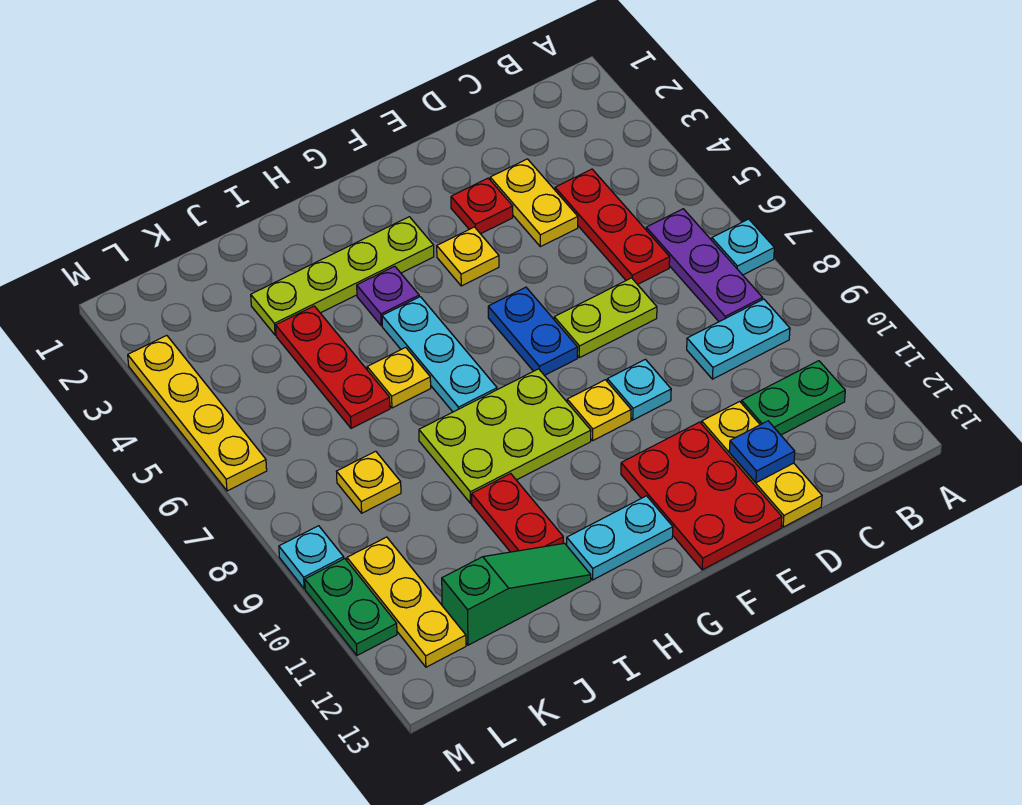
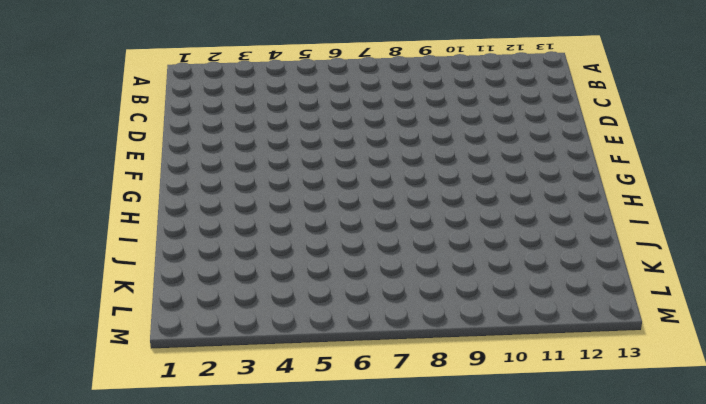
none -> cyan 1x1 plate [712,219,774,275]
none -> purple 1x3 plate [646,209,763,322]
none -> cyan 1x2 plate [687,299,790,379]

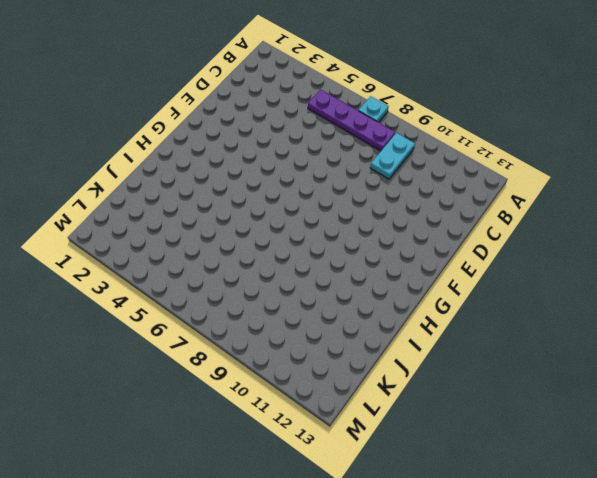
purple 1x4 plate [308,89,395,151] -> purple 1x3 plate [646,209,763,322]
none -> green 1x2 plate [742,361,845,435]
none -> red 1x3 plate [555,169,670,284]
none -> yellow 1x2 plate [490,159,578,247]

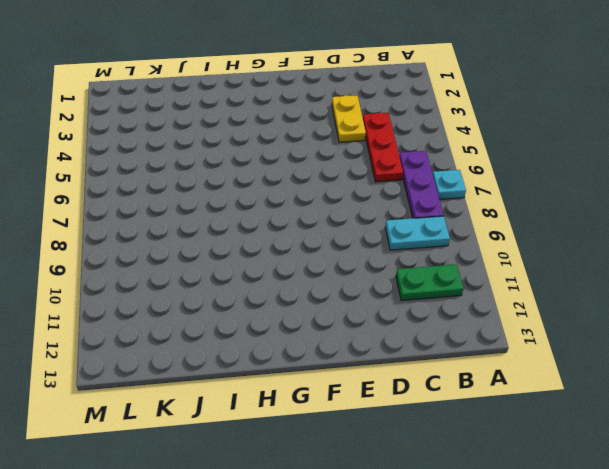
none -> lime 1x2 plate [554,278,657,358]
none -> yellow 1x3 plate [702,401,822,527]
none -> red 1x1 plate [451,178,513,234]

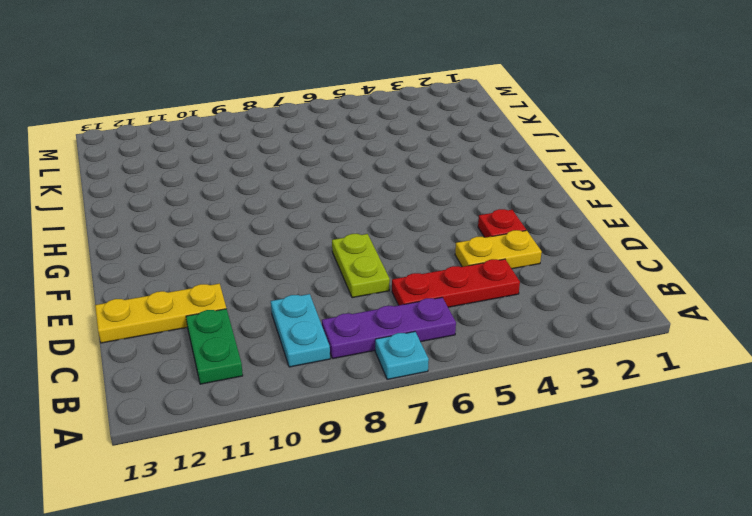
none -> cyan 1x1 plate [607,359,671,420]
none -> red 2x3 plate [621,422,782,570]
none -> yellow 1x1 plate [437,227,499,286]

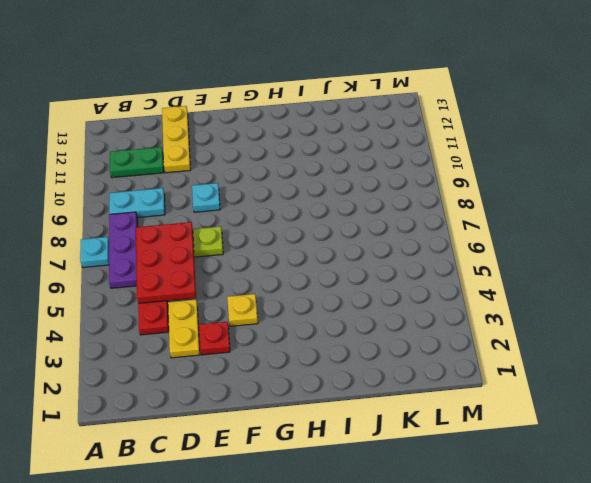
red 2x3 plate [136,222,196,304] -> red 2x3 plate moved to [621,422,782,570]
none -> blue 1x2 plate [488,287,578,376]
none -> yellow 1x1 plate [567,380,631,440]
none -> lime 1x4 plate [251,217,434,335]

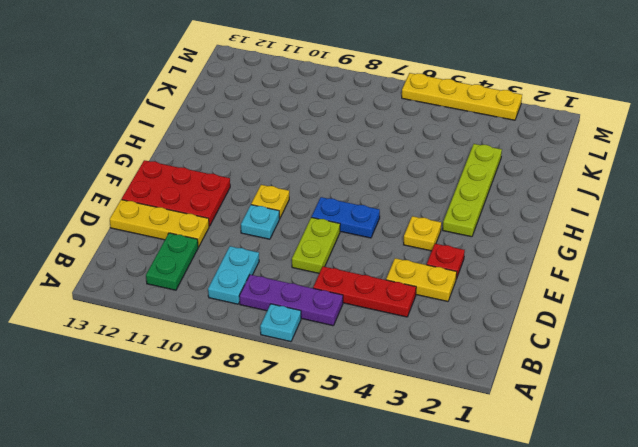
none -> lime 2x3 plate [419,369,591,503]
none -> cyan 1x2 plate [567,496,673,580]
none -> purple 1x1 plate [357,266,419,326]

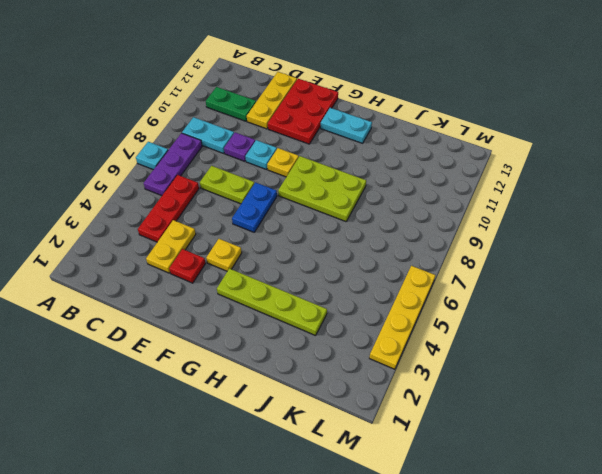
purple 1x1 plate [224,132,255,161] -> purple 1x1 plate moved to [357,266,419,326]
none -> cyan 1x3 plate [382,297,497,412]
none -> yellow 1x1 plate [367,347,431,408]
none -> red 1x2 plate [472,474,563,552]

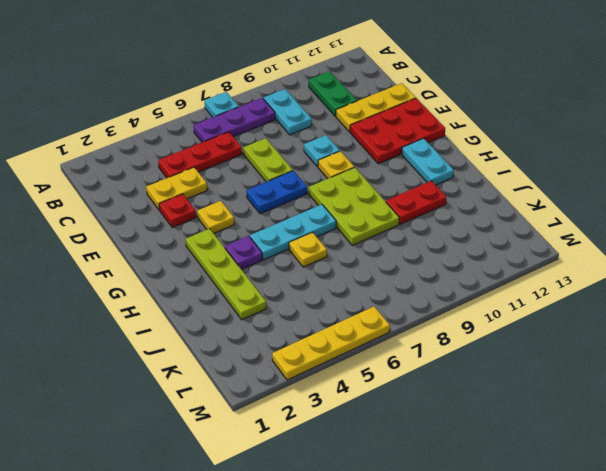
none -> green 1x3 slope [442,543,591,645]
none -> red 1x3 plate [276,306,390,428]
none -> yellow 1x1 plate [337,451,401,513]

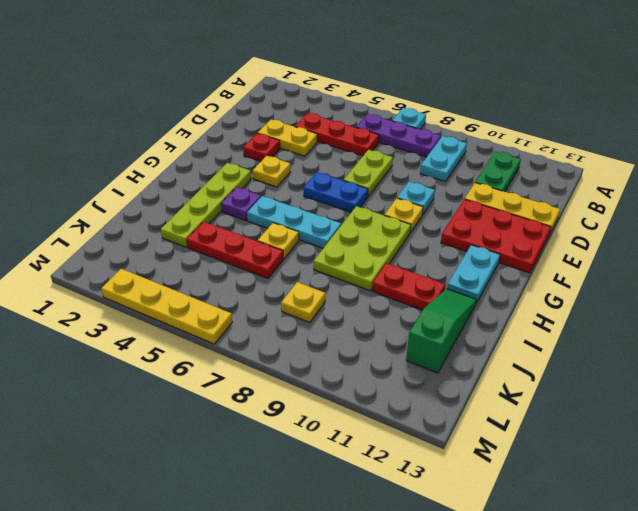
none -> yellow 1x3 plate [347,537,466,667]
none -> cyan 1x1 plate [279,526,344,589]
none -> green 1x2 plate [305,559,397,655]

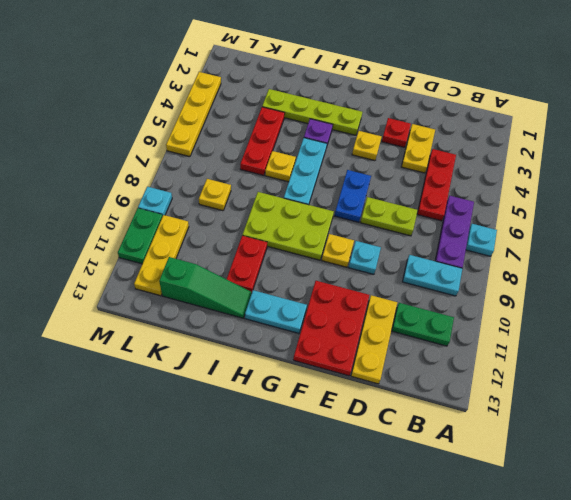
none -> blue 1x1 plate [729,421,795,483]

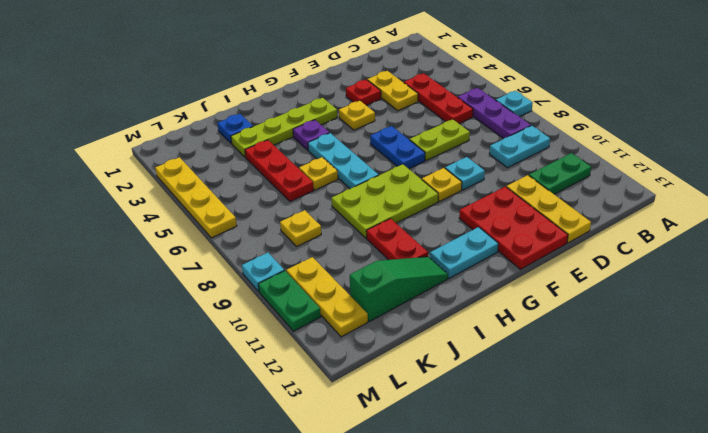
blue 1x1 plate [217,114,253,144] -> blue 1x1 plate moved to [729,421,795,483]

